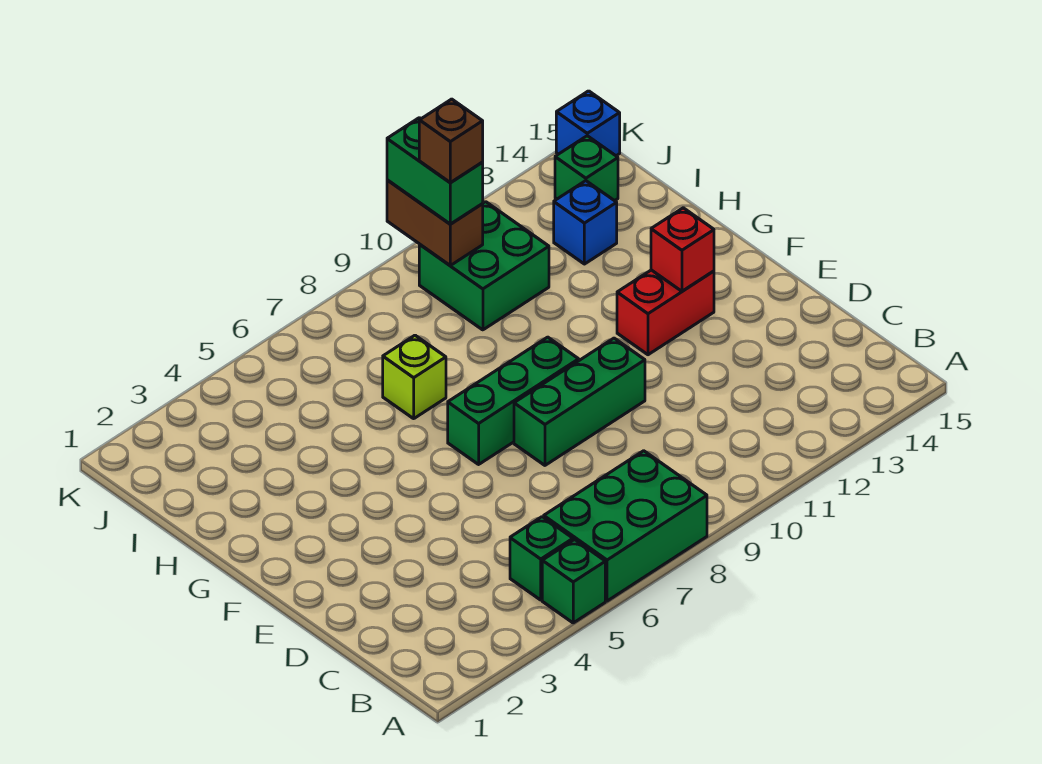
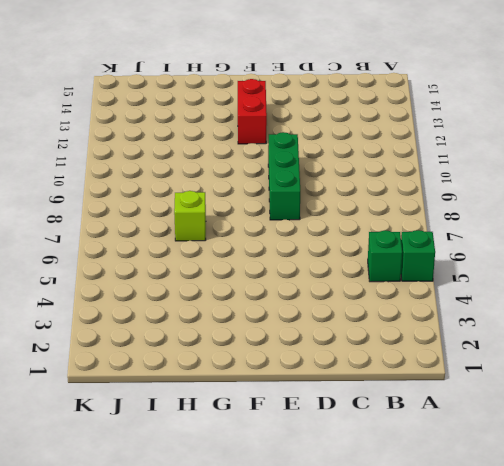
none -> green 2x3 brick [544,451,707,601]
none -> green 1x3 brick [448,337,579,464]
none -> green 2x2 brick [419,202,549,330]

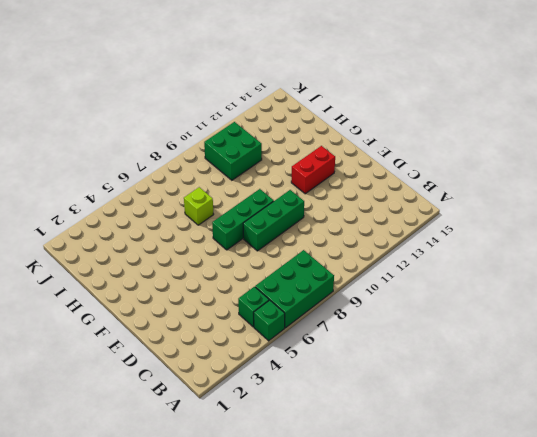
none -> blue 1x1 brick [554,181,617,264]
none -> green 1x1 brick [555,136,618,201]
none -> blue 1x1 brick [556,91,620,156]

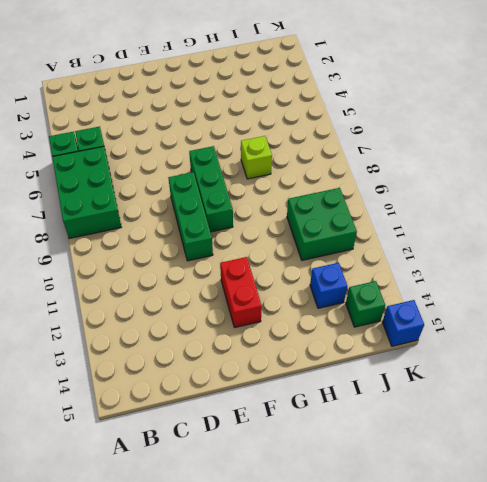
none -> red 1x1 brick [651,208,714,291]
none -> brown 1x2 brick [387,180,483,265]
none -> green 1x2 brick [387,118,483,224]

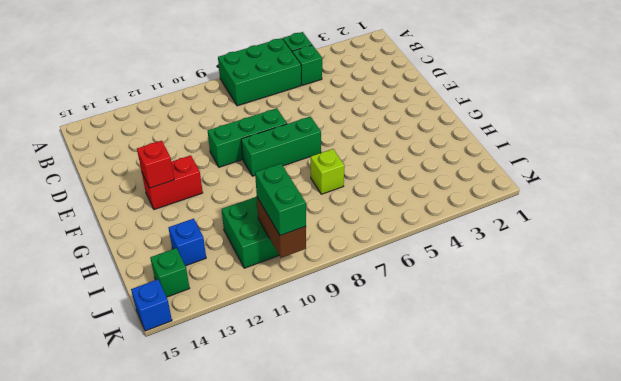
none -> brown 1x1 brick [419,99,483,182]

